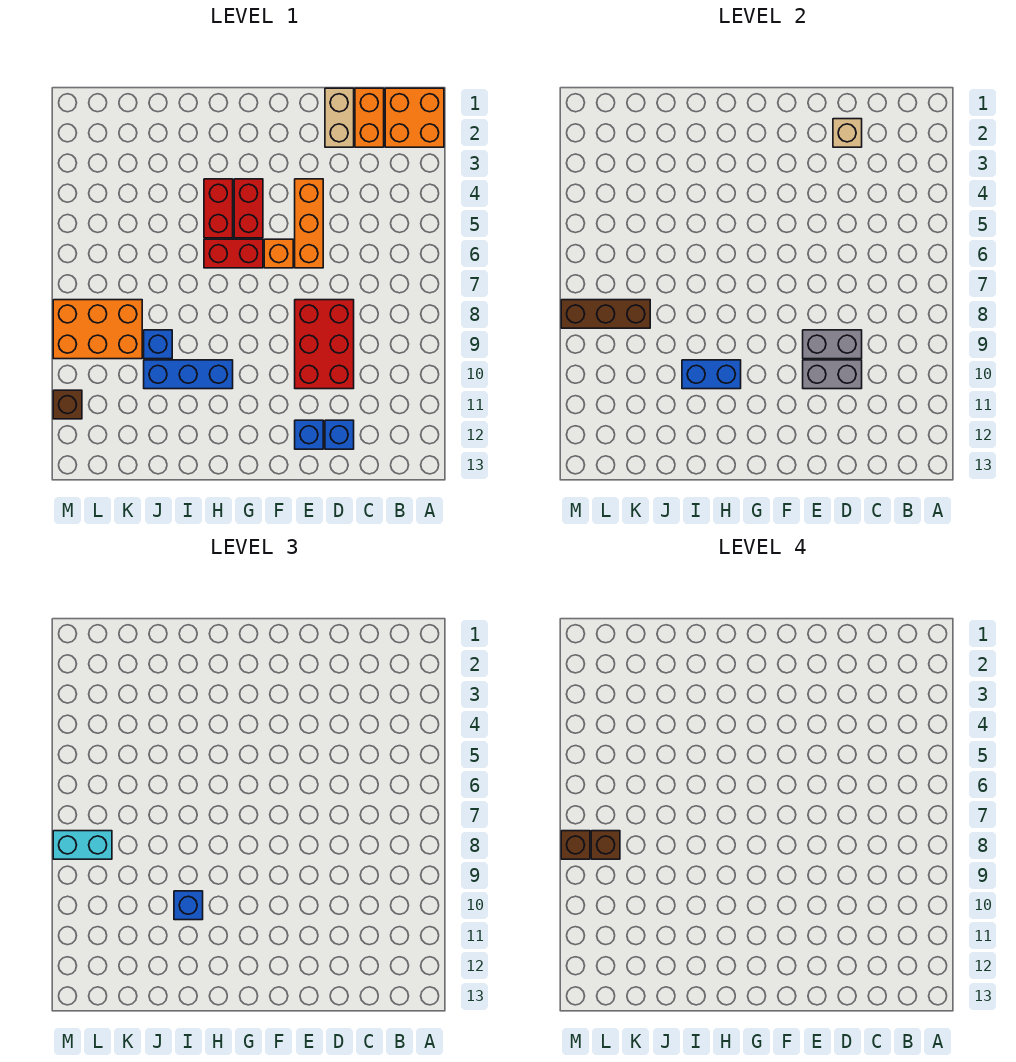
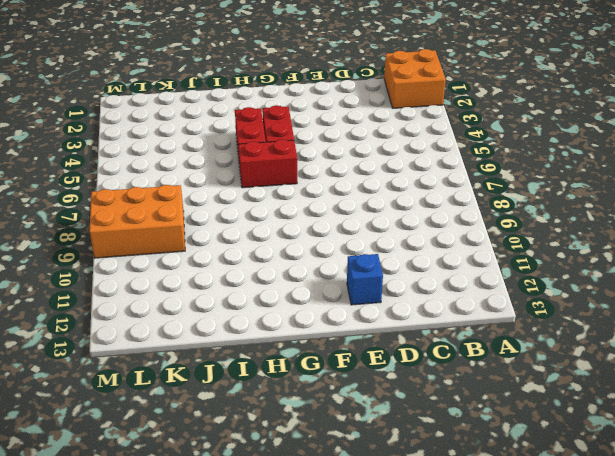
none -> orange 1x2 brick [355,88,384,147]
none -> tan 1x2 brick [325,88,354,147]
none -> red 2x3 brick [295,300,354,389]

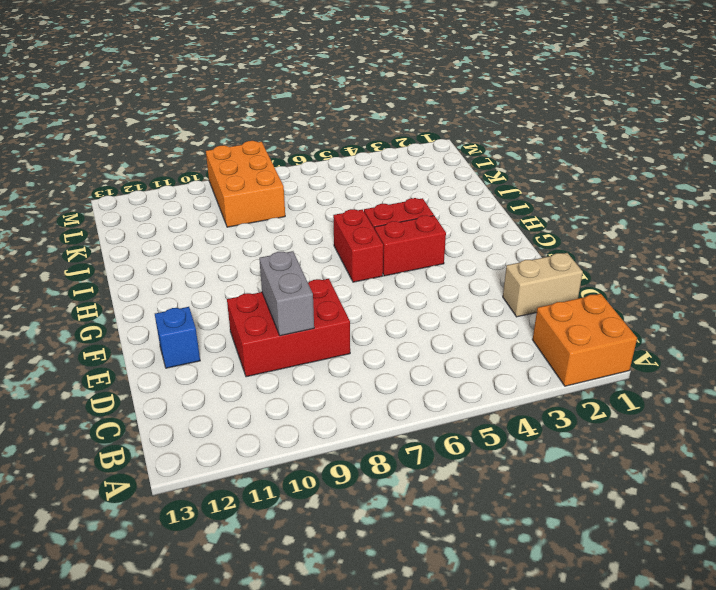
none -> orange 1x2 brick [355,88,384,147]
none -> blue 1x1 brick [325,420,354,449]
none -> orange 1x3 brick [295,179,323,268]

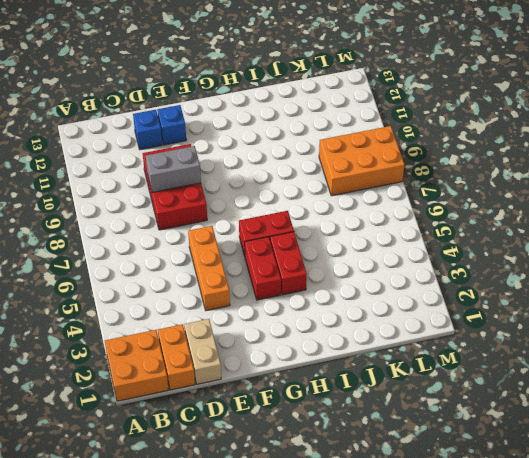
none -> orange 1x1 brick [264,239,293,268]
none -> blue 1x3 brick [144,360,233,389]
none -> blue 1x1 brick [144,330,172,359]

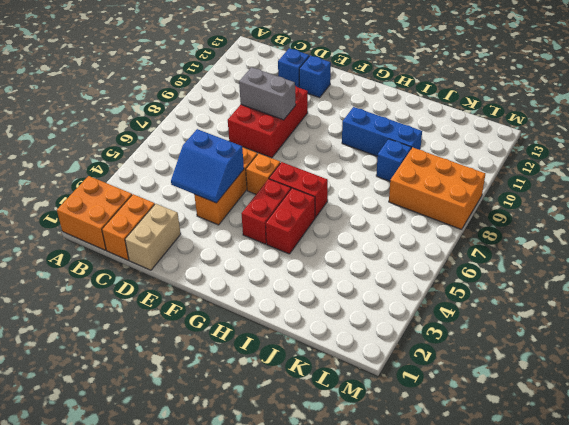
blue 2x2 slope [171,129,244,203] -> none
none -> brown 1x1 brick [53,390,82,419]
none -> tan 1x1 brick [833,119,862,147]
none -> grey 1x2 brick [803,360,862,389]

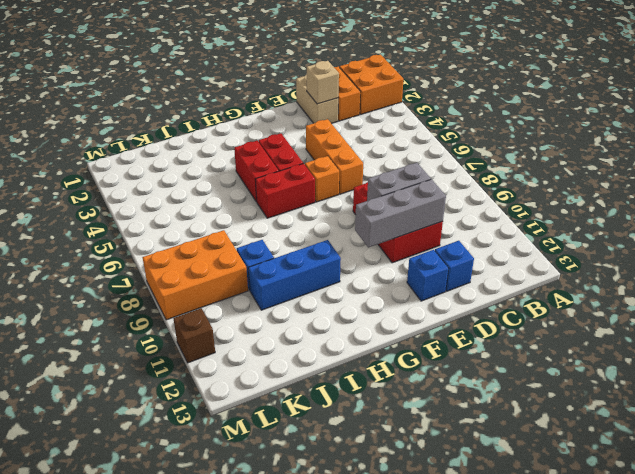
grey 1x3 brick [355,179,446,248] -> grey 1x2 brick [803,360,862,389]
none -> blue 1x2 brick [682,360,741,389]
none -> brown 1x3 brick [561,300,650,328]
none -> blue 1x1 brick [174,891,203,920]

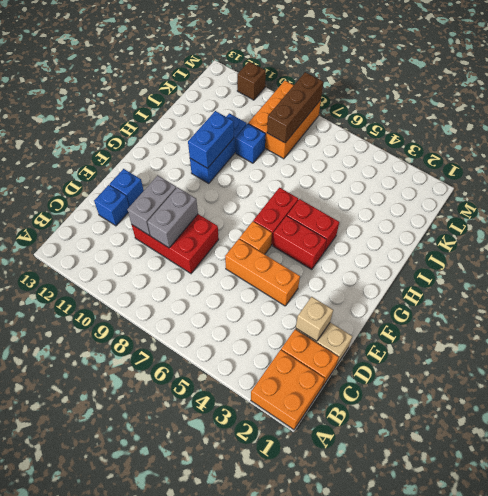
none -> blue 1x1 brick [174,891,203,920]
none -> cyan 1x2 brick [53,831,112,859]
none -> brown 1x1 brick [591,831,620,859]

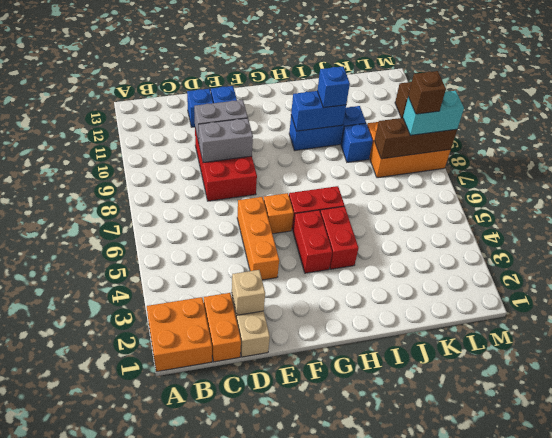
none -> brown 1x1 brick [561,831,590,859]

